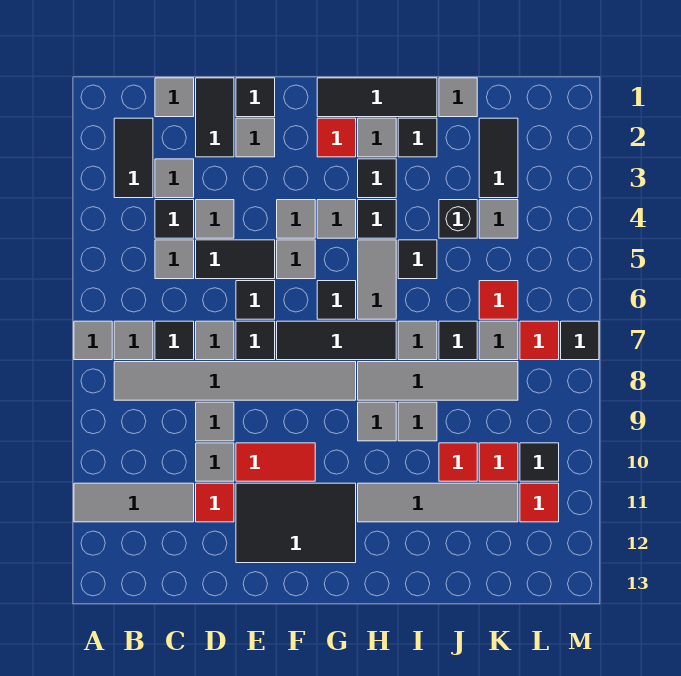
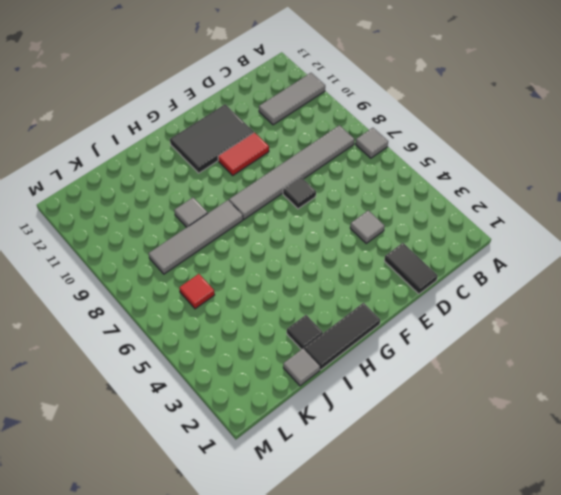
none -> black 1x2 tile [114,118,153,198]
none -> grey 1x1 tile [114,321,153,360]
none -> grey 1x1 tile [155,78,194,117]
none -> grey 1x1 tile [155,159,194,198]

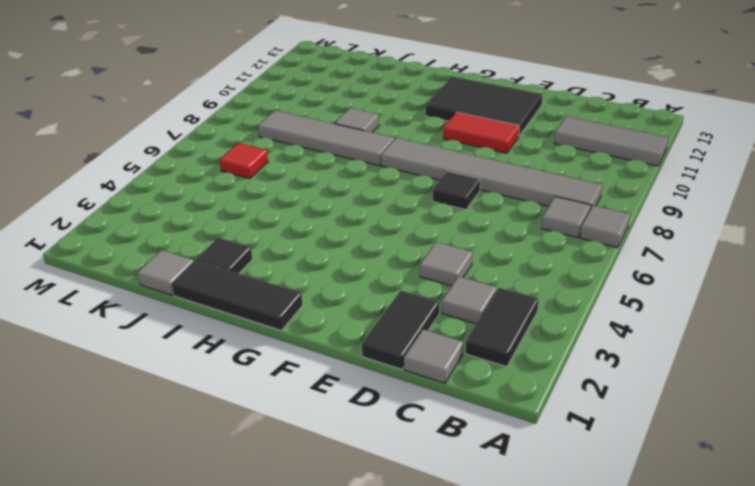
none -> black 1x1 tile [155,200,194,238]
none -> grey 1x1 tile [155,240,194,279]
none -> black 1x1 tile [155,321,194,360]
none -> black 1x2 tile [196,240,275,279]

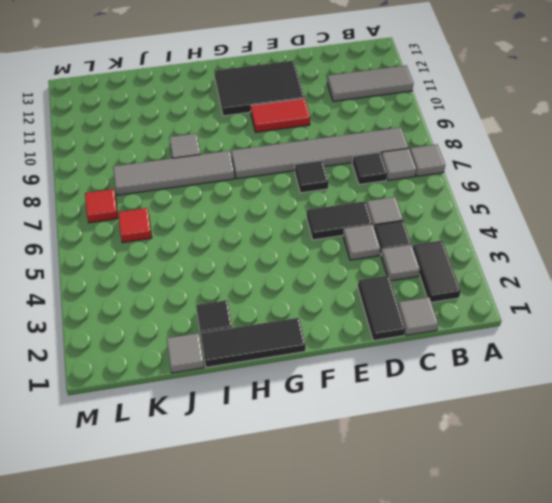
none -> grey 1x1 tile [196,321,234,360]
none -> grey 1x1 tile [196,402,234,441]
none -> grey 1x1 tile [196,443,234,481]
none -> red 1x1 tile [196,483,234,522]

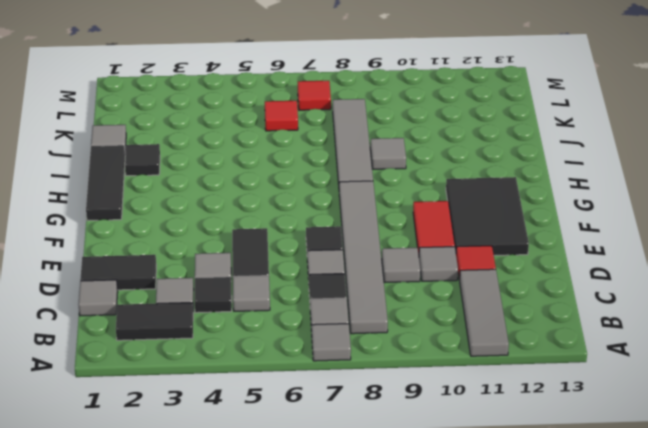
none -> black 1x1 tile [236,78,275,117]
none -> grey 1x1 tile [236,118,275,157]
none -> black 1x1 tile [236,281,275,319]
none -> grey 1x1 tile [277,200,315,238]

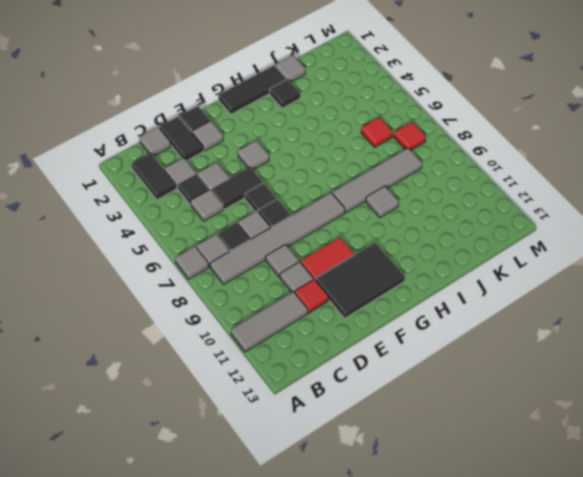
none -> grey 1x1 tile [277,240,315,279]
none -> black 1x3 tile [277,321,396,360]
none -> red 1x1 tile [317,118,356,157]
none -> grey 1x1 tile [317,200,356,238]

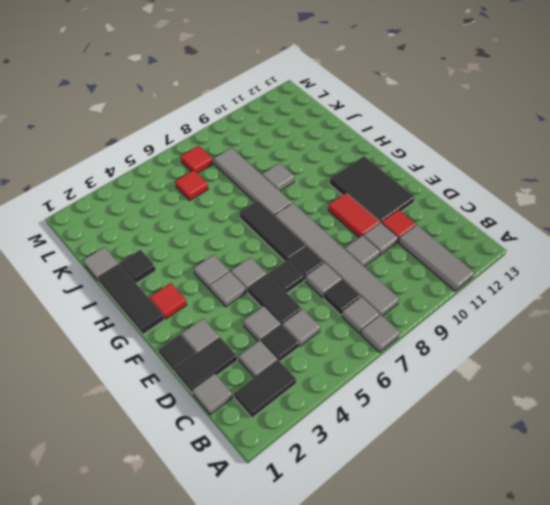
none -> black 1x1 tile [317,281,356,319]
none -> grey 1x1 tile [358,118,396,157]
none -> black 1x1 tile [358,159,396,198]
none -> black 1x1 tile [358,200,396,238]

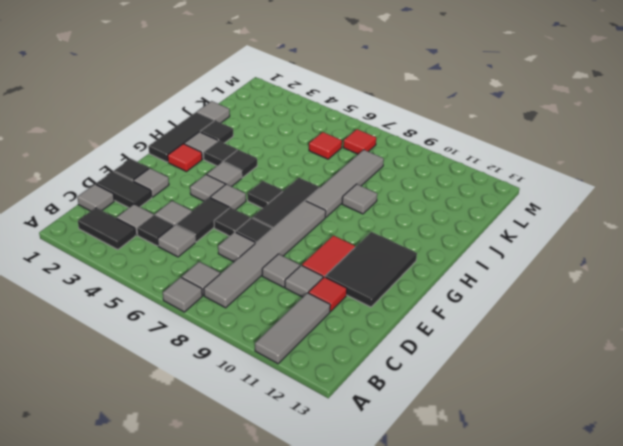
none -> black 1x1 tile [155,321,194,360]
none -> grey 1x2 tile [358,240,396,319]
none -> grey 1x1 tile [358,402,396,441]
none -> grey 1x4 tile [358,483,518,522]

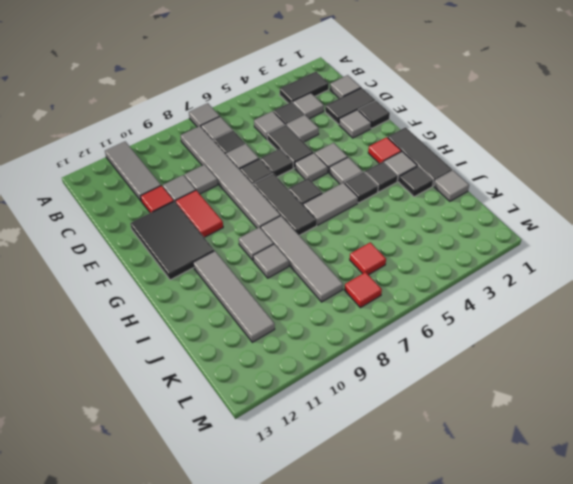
none -> black 1x1 tile [398,240,437,279]
none -> grey 1x1 tile [398,321,437,360]
none -> black 1x1 brick [439,200,477,238]
none -> black 1x1 tile [439,321,477,360]

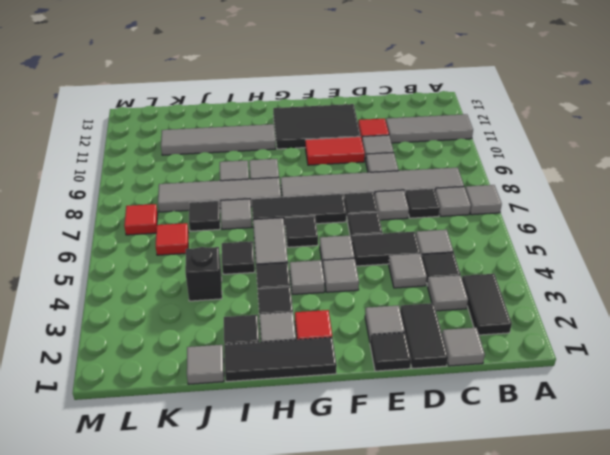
none -> red 1x1 tile [439,443,477,481]
none -> black 1x2 tile [479,118,518,198]
none -> grey 1x1 tile [479,200,518,238]
none -> grey 1x1 tile [479,321,518,360]

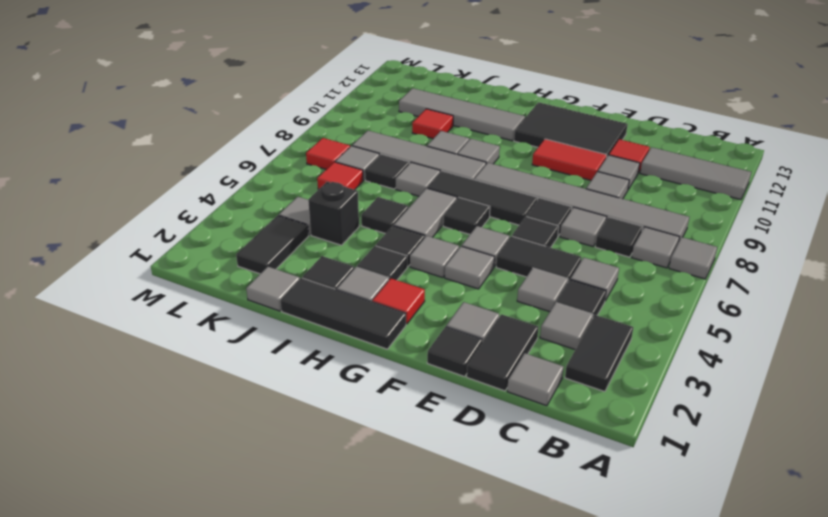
none -> red 1x1 tile [479,443,518,481]
none -> black 1x1 tile [520,443,559,481]
none -> red 1x1 tile [520,483,559,522]
none -> black 1x1 tile [561,321,599,360]

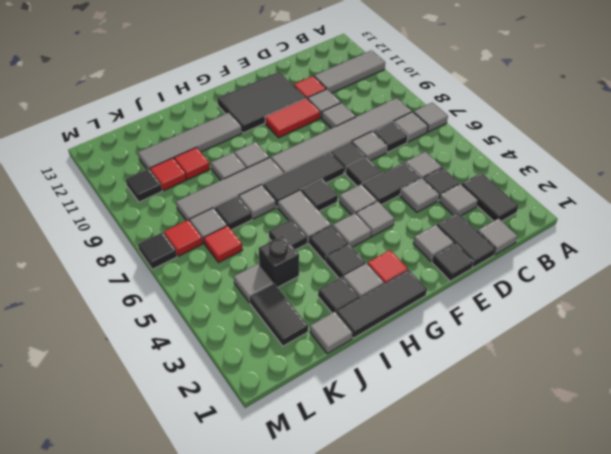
none -> red 1x1 tile [520,483,559,522]

